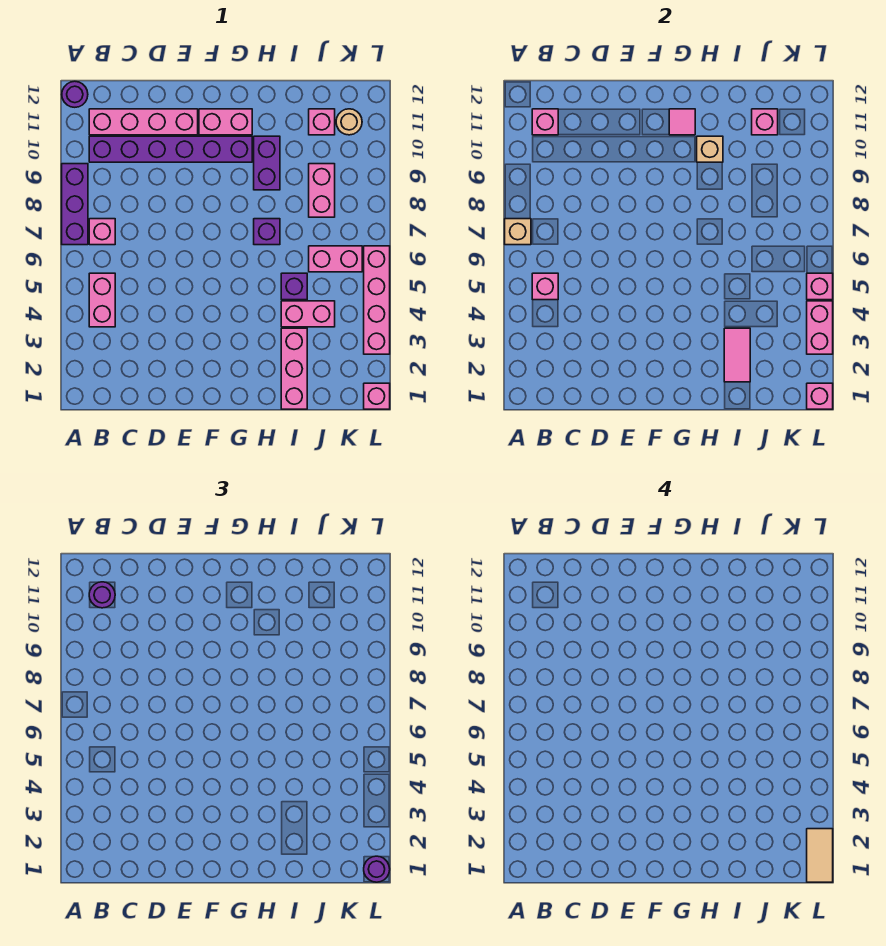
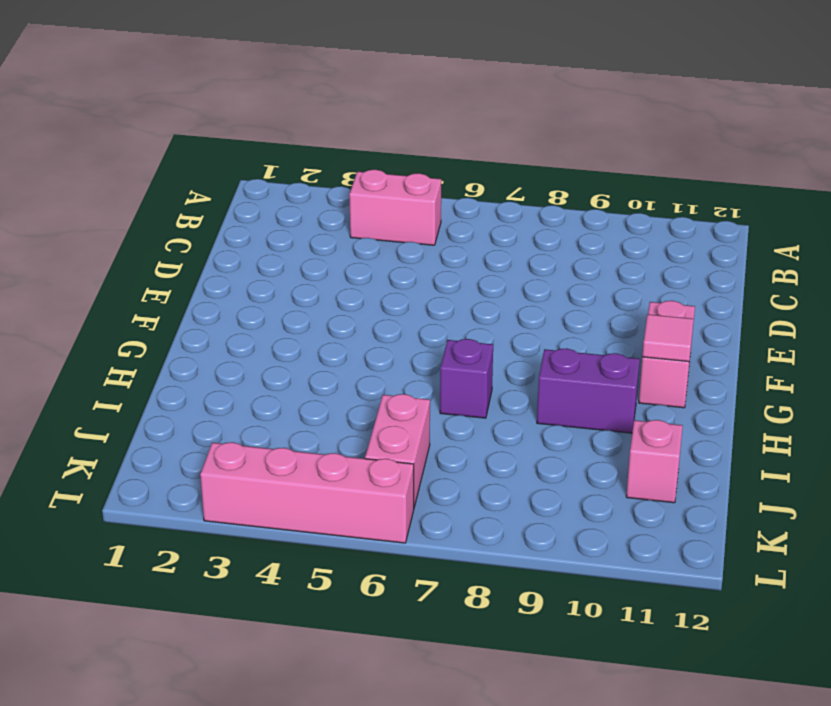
none -> purple 1x3 brick [62,164,88,245]
none -> purple 1x1 round brick [62,81,88,107]
none -> pink 1x1 brick [89,219,115,245]
none -> purple 1x6 brick [89,136,252,162]

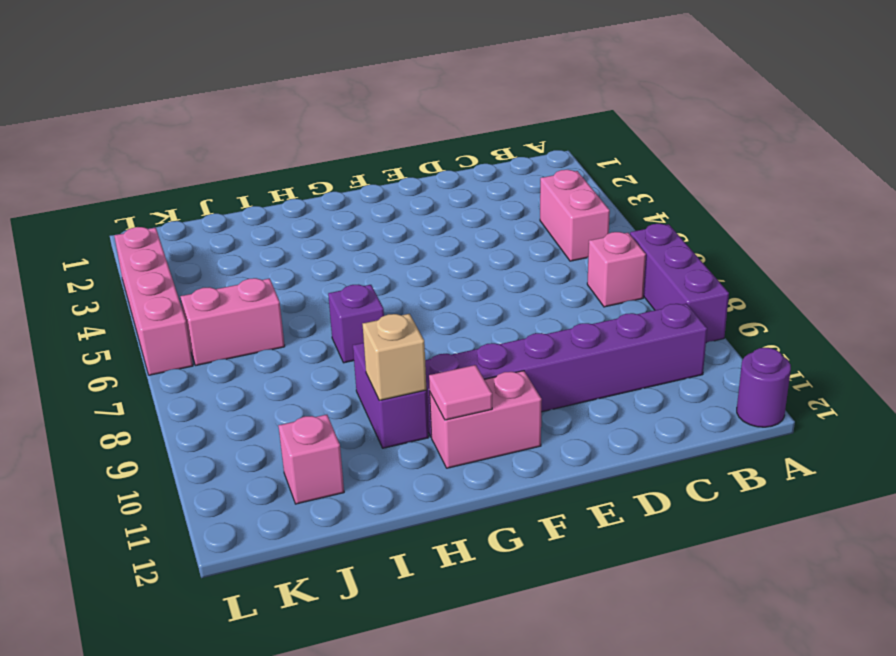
none -> pink 1x4 brick [89,109,198,135]
none -> pink 1x3 brick [281,328,307,409]
none -> pink 1x2 brick [281,301,335,327]
none -> purple 1x1 brick [281,273,307,300]

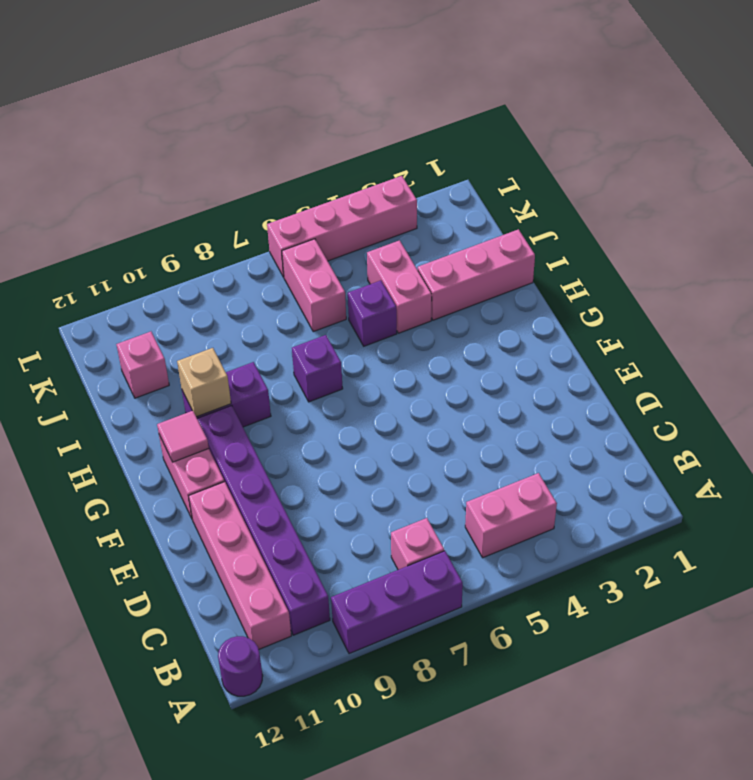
none -> pink 1x2 brick [309,164,335,217]
none -> tan 1x1 round brick [336,109,362,135]
none -> pink 1x1 brick [364,383,390,409]
none -> tan 1x1 brick [505,219,531,245]

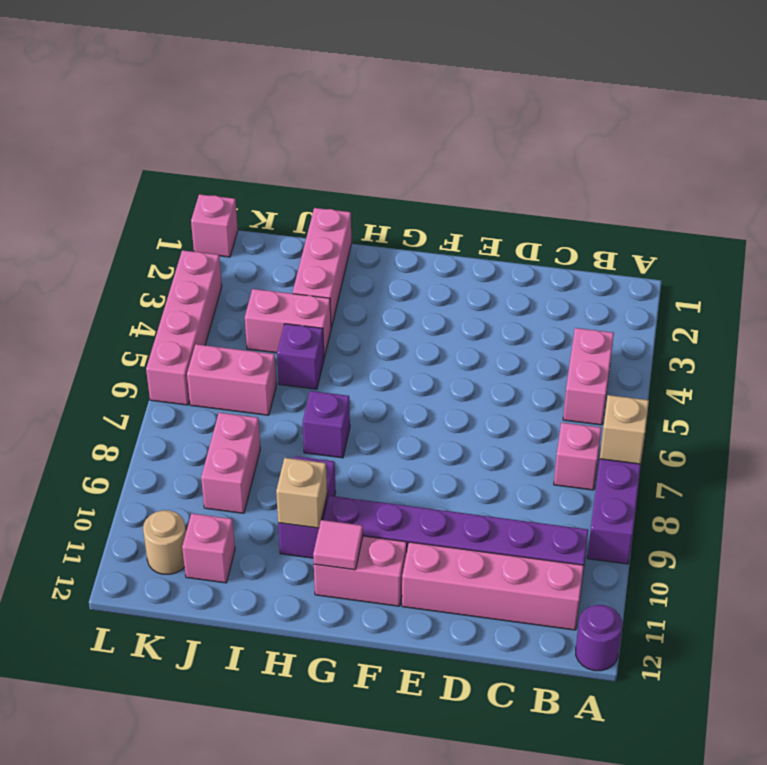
none -> pink 1x1 brick [532,273,558,300]
none -> pink 1x1 brick [532,109,558,135]
none -> pink 1x2 tile [724,328,750,382]
none -> pink 1x1 brick [752,109,778,135]

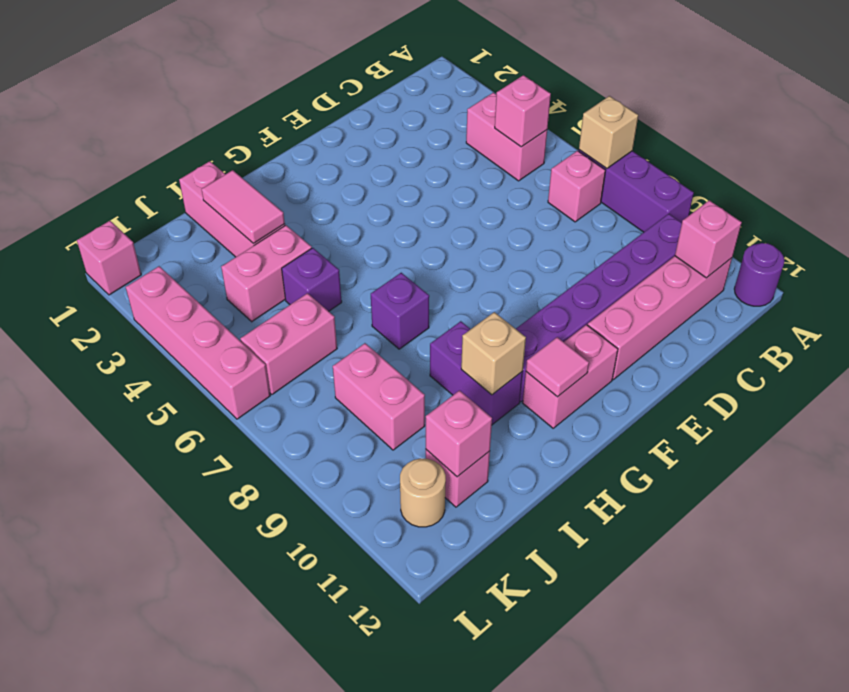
none -> pink 1x1 brick [807,383,833,409]
none -> pink 1x2 brick [807,301,833,354]
none -> pink 1x1 brick [807,273,833,300]
none -> purple 1x1 round brick [89,582,115,608]

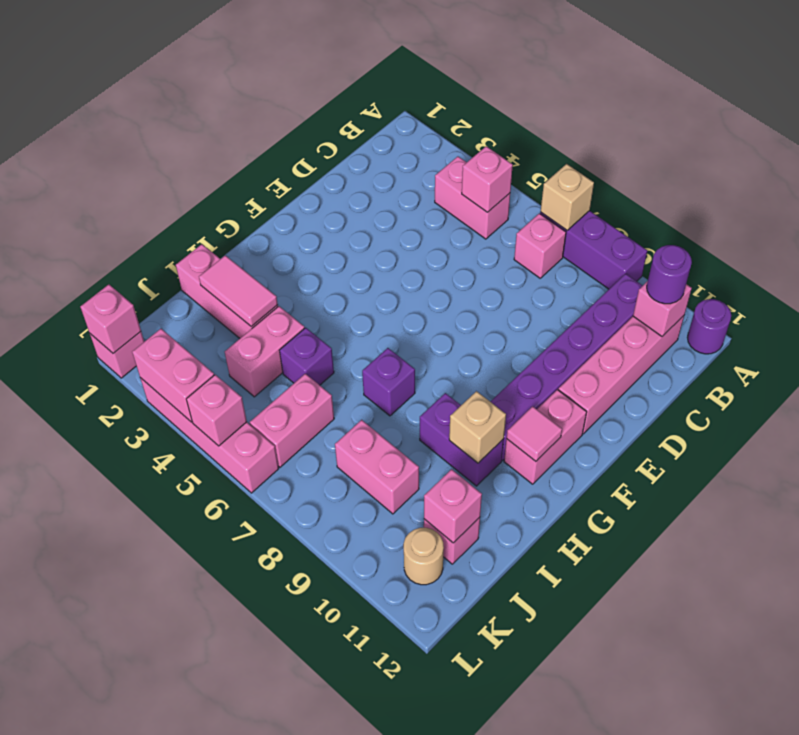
none -> purple 1x1 round brick [364,856,390,882]
none -> tan 1x2 tile [807,829,833,882]

